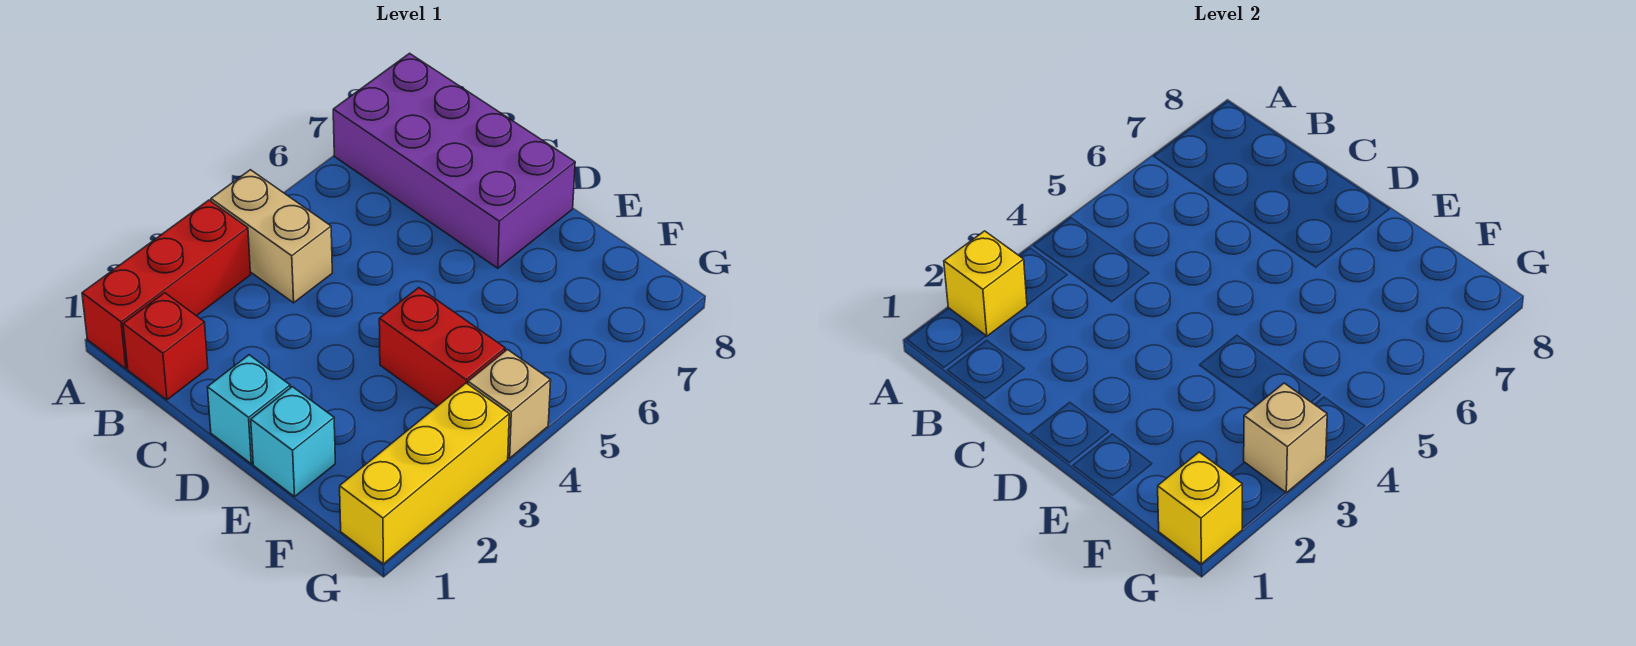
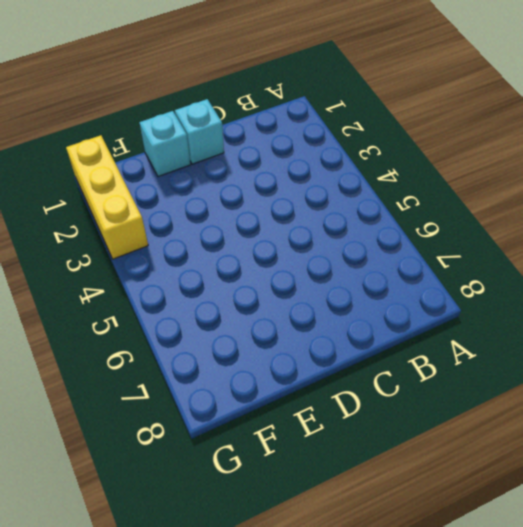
none -> red 1x3 brick [82,200,251,369]
none -> tan 1x2 brick [211,170,332,303]
none -> purple 2x4 brick [333,53,575,268]

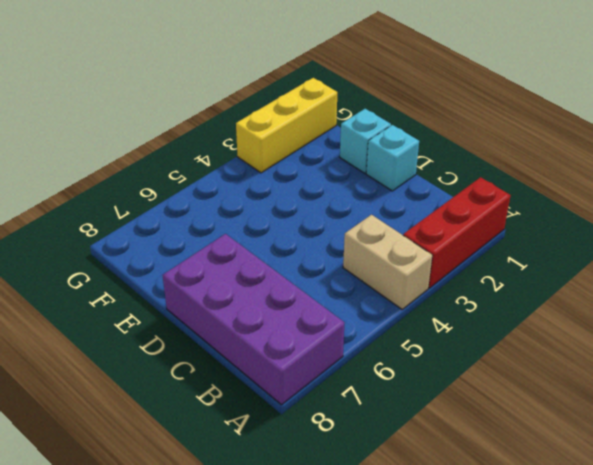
none -> red 1x1 brick [123,293,208,400]
none -> red 1x2 brick [379,288,505,406]
none -> tan 1x1 brick [468,350,551,458]

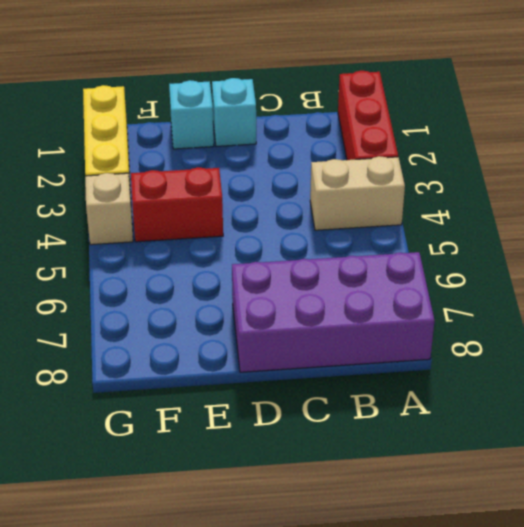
none -> red 1x1 brick [123,293,208,400]
none -> yellow 1x1 brick [944,231,1027,336]
none -> yellow 1x1 brick [1158,452,1242,564]

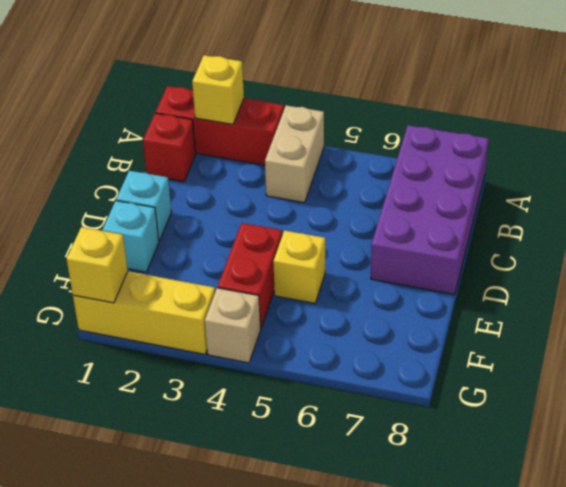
yellow 1x1 brick [273,230,325,303] -> none
none -> tan 1x1 brick [1244,383,1327,493]

